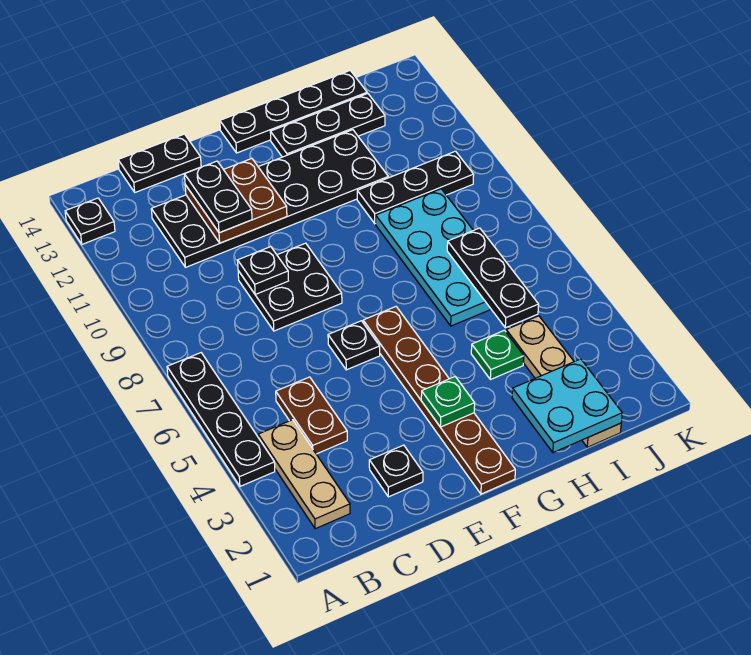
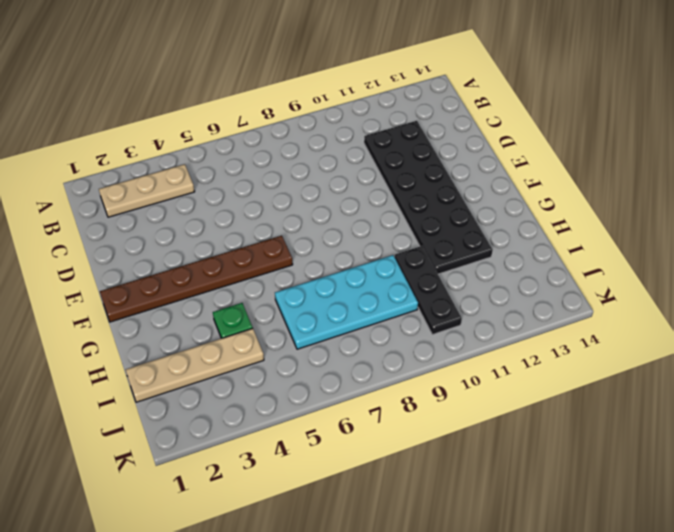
none -> black 1x4 plate [167,353,275,486]
none -> black 1x1 plate [65,198,115,244]
none -> brown 1x2 plate [276,377,347,454]

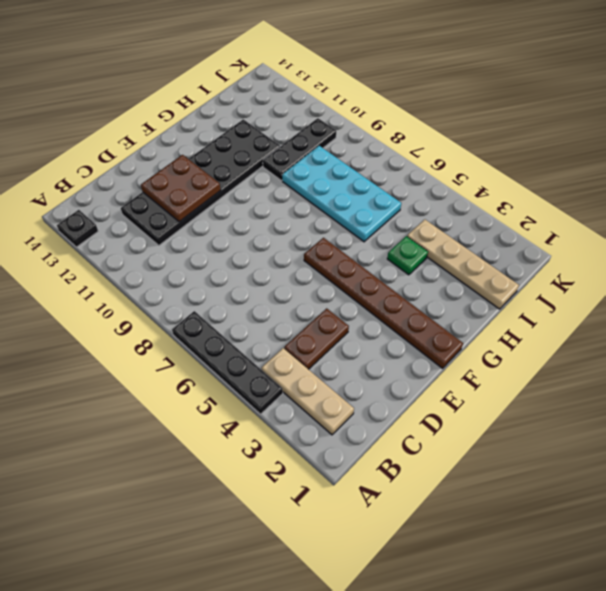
brown 1x2 plate [284,308,349,369] -> brown 1x2 plate turned to [276,377,347,454]
none -> black 1x2 plate [118,134,201,192]
none -> black 1x1 plate [369,445,423,497]
none -> black 2x2 plate [238,243,342,331]

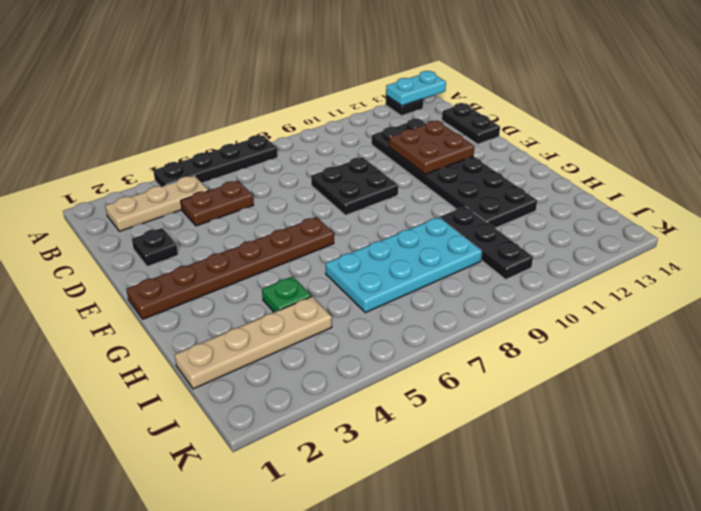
cyan 1x2 plate [386,71,446,106] -> none
none -> black 1x1 plate [328,321,380,370]
none -> black 1x4 plate [220,71,367,153]
none -> black 1x3 plate [270,93,385,157]

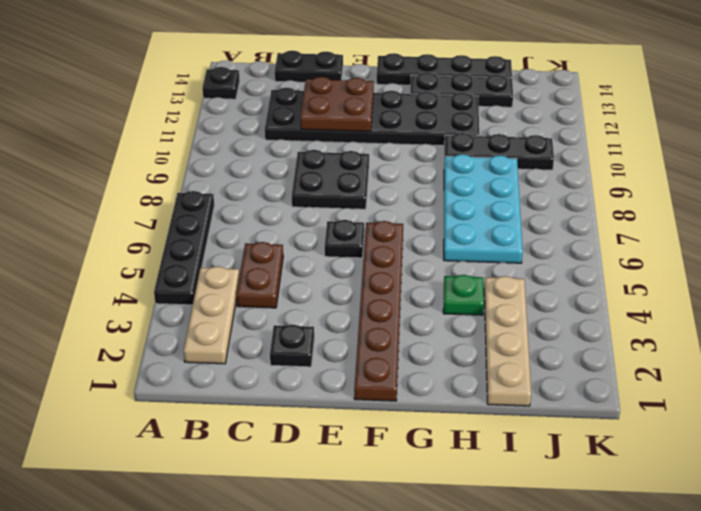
none -> black 1x1 plate [238,247,288,294]
none -> green 1x1 plate [421,377,475,427]
none -> cyan 2x2 plate [512,359,622,453]

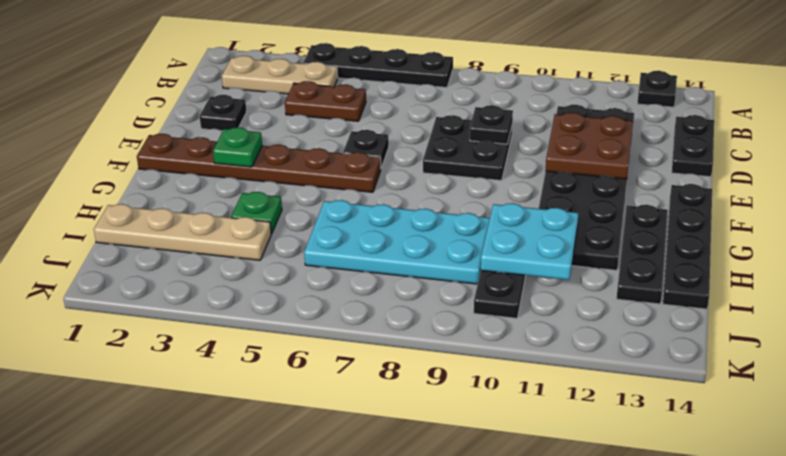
cyan 2x2 plate [481,203,578,280] -> cyan 2x2 plate moved to [512,359,622,453]
none -> black 1x3 plate [447,228,539,328]
none -> black 1x2 plate [184,161,252,233]

